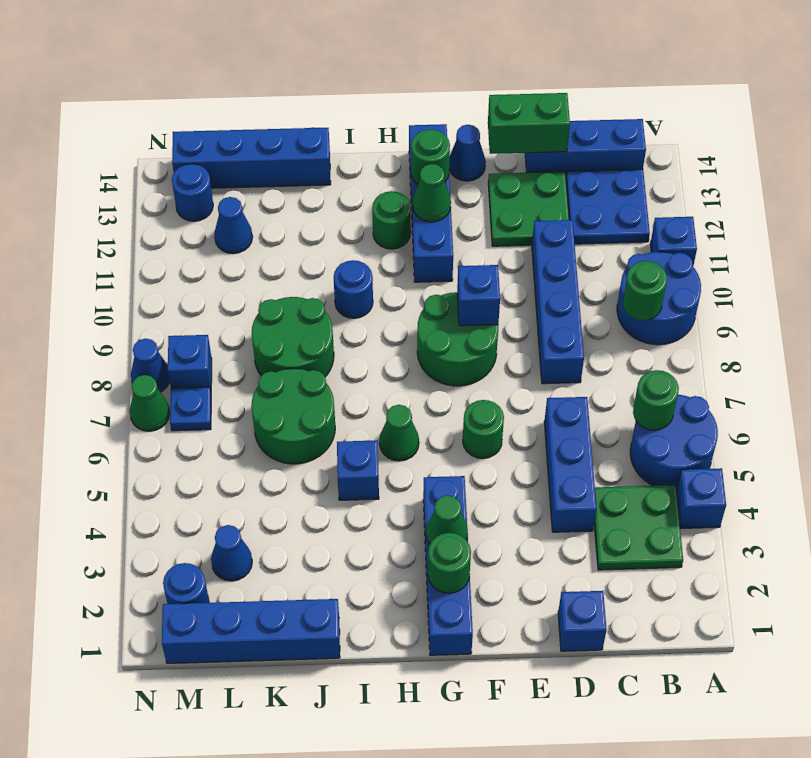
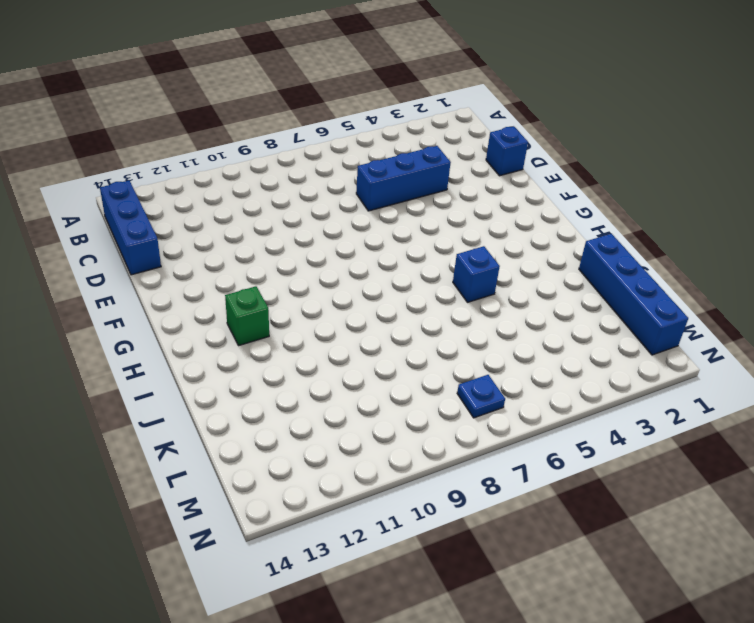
green 1x1 brick [225,286,269,346] -> green 1x1 round brick [372,191,411,249]
none -> blue 1x1 brick [676,468,726,529]
none -> blue 2x2 round brick [630,395,718,490]
none -> blue 2x2 round brick [617,252,701,345]
none -> blue 1x1 brick [650,217,697,266]

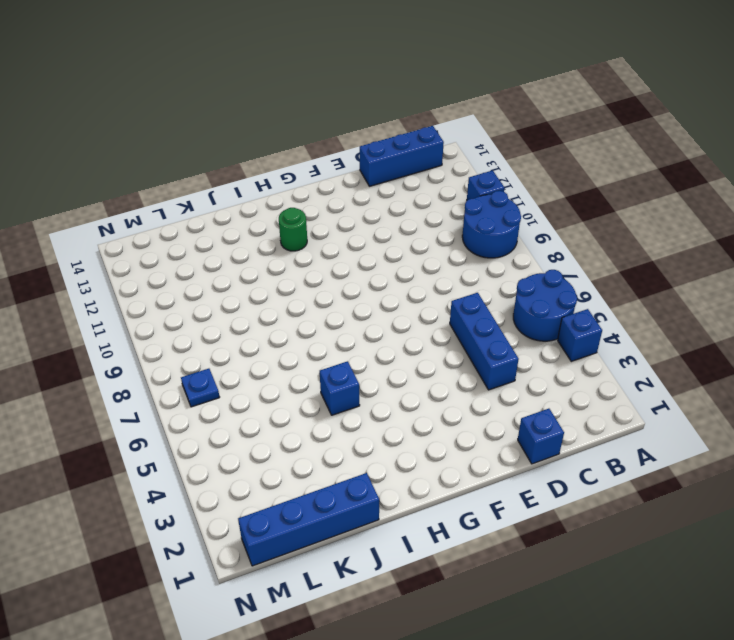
none -> green 2x2 plate [594,485,683,570]
none -> blue 2x2 plate [566,169,650,244]
none -> blue 1x4 brick [532,220,584,384]
none -> green 2x2 plate [488,172,569,246]

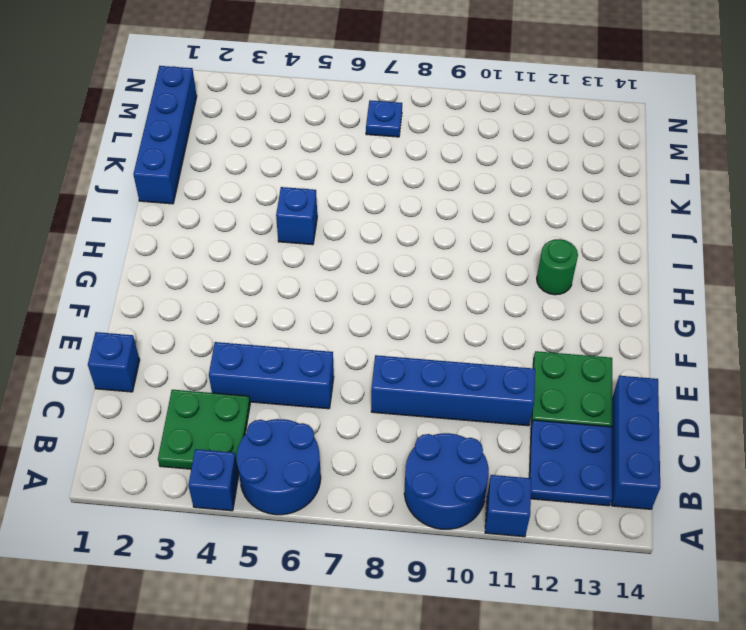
none -> green 1x1 round brick [463,400,504,459]
none -> green 2x2 round brick [417,292,498,386]
none -> blue 1x1 cone [449,125,486,181]
none -> blue 1x4 brick [423,476,473,655]

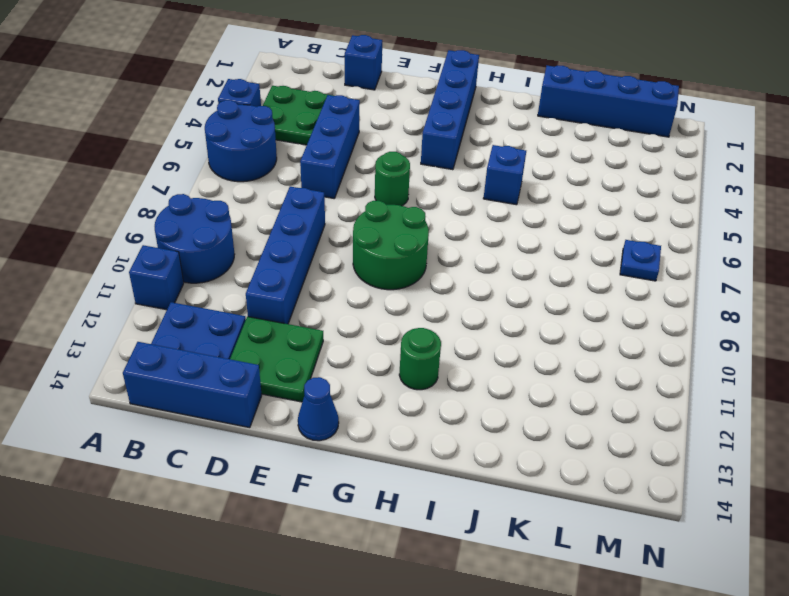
none -> blue 1x4 brick [409,124,453,282]
none -> green 1x1 cone [379,405,419,461]
none -> blue 1x1 round brick [334,260,373,318]
none -> green 2x2 round brick [252,369,335,464]

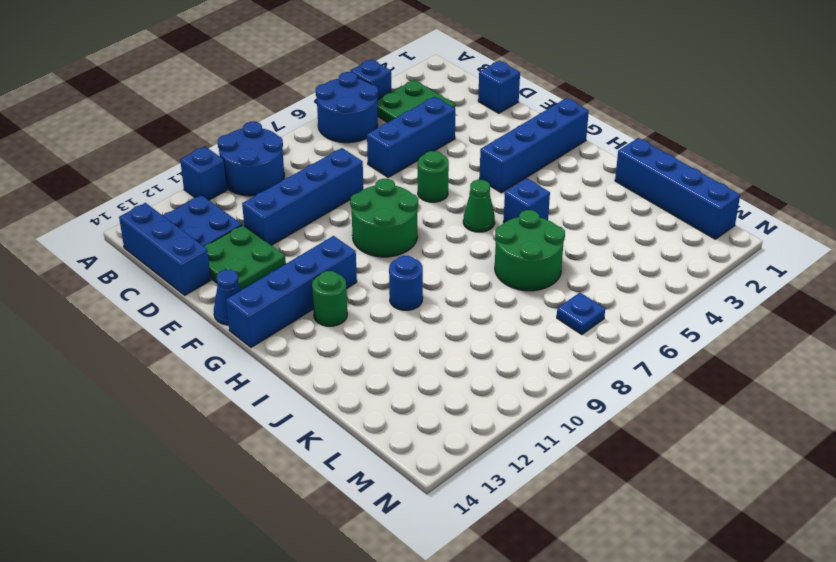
none -> green 2x2 round brick [252,297,334,377]
none -> blue 1x4 brick [172,128,331,188]
none -> blue 1x1 cone [211,525,252,581]
none -> blue 1x1 cone [214,197,253,254]

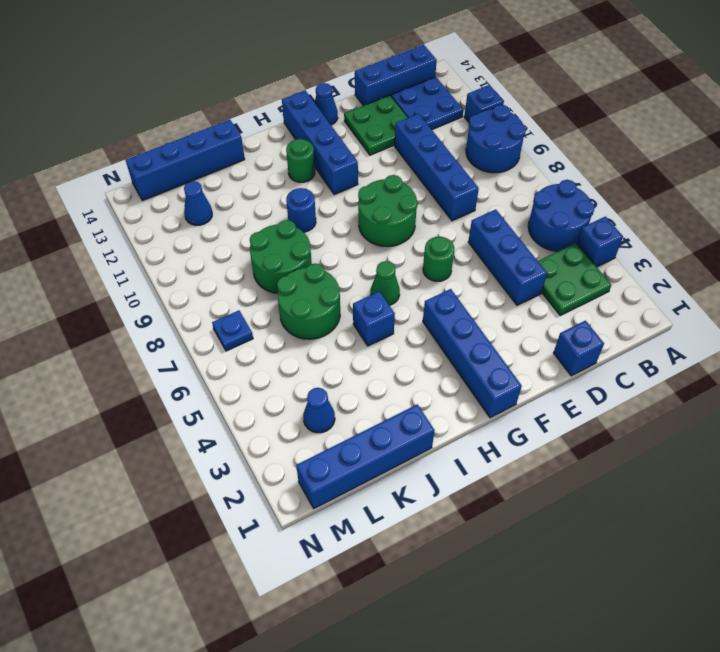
none -> blue 1x1 round brick [163,563,209,604]
none -> blue 1x1 brick [168,335,212,389]
none -> blue 1x1 round brick [172,164,213,221]
none -> green 1x1 cone [130,375,170,431]

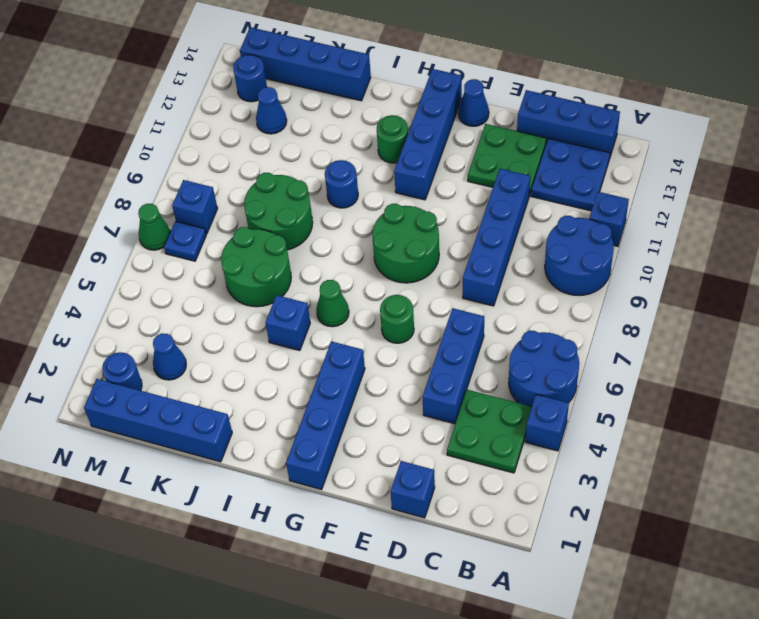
none -> blue 1x1 cone [131,339,170,392]
none -> green 1x1 round brick [633,370,679,430]
none -> green 1x1 round brick [623,261,667,320]
none -> green 1x2 brick [488,93,570,154]

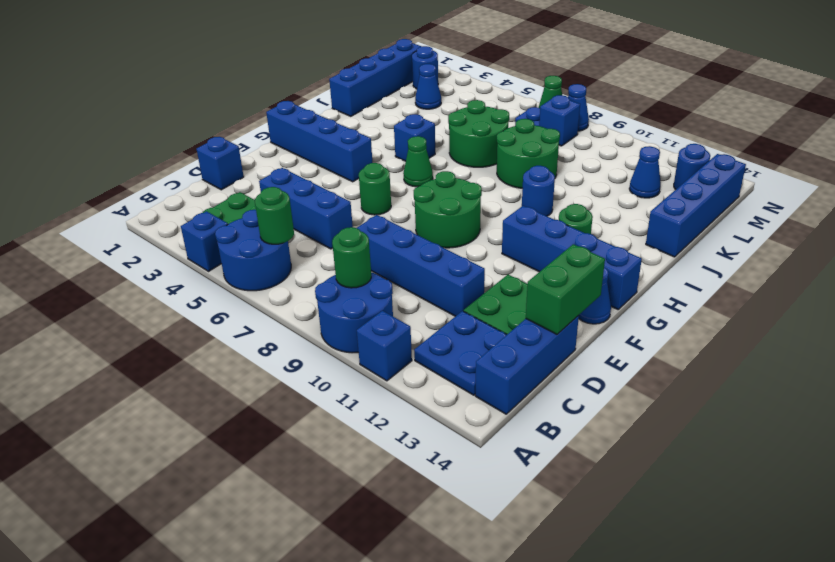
none -> blue 1x1 brick [457,265,500,326]
none -> green 1x1 round brick [428,533,471,593]
none -> green 1x1 cone [426,495,468,544]
none -> green 1x1 cone [413,164,451,222]

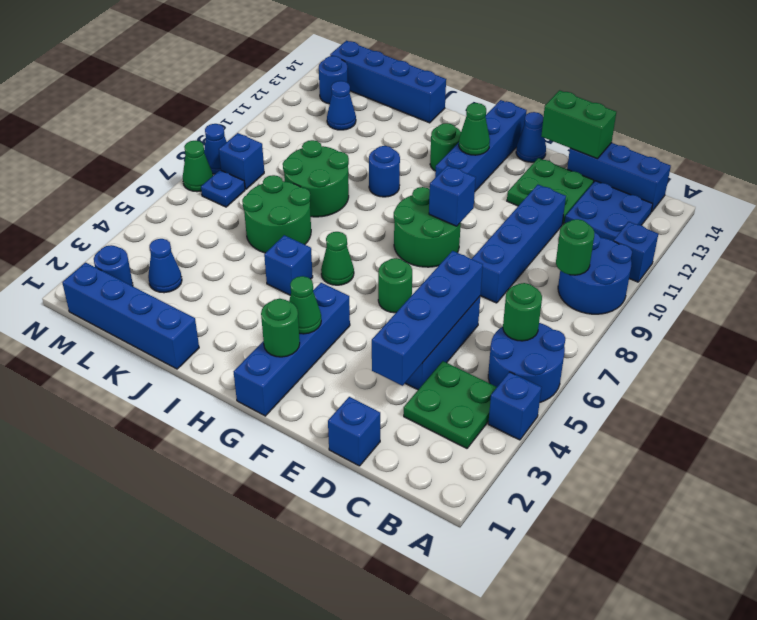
blue 1x4 brick [372,251,483,386] -> none
none -> green 1x1 round brick [411,129,450,184]

